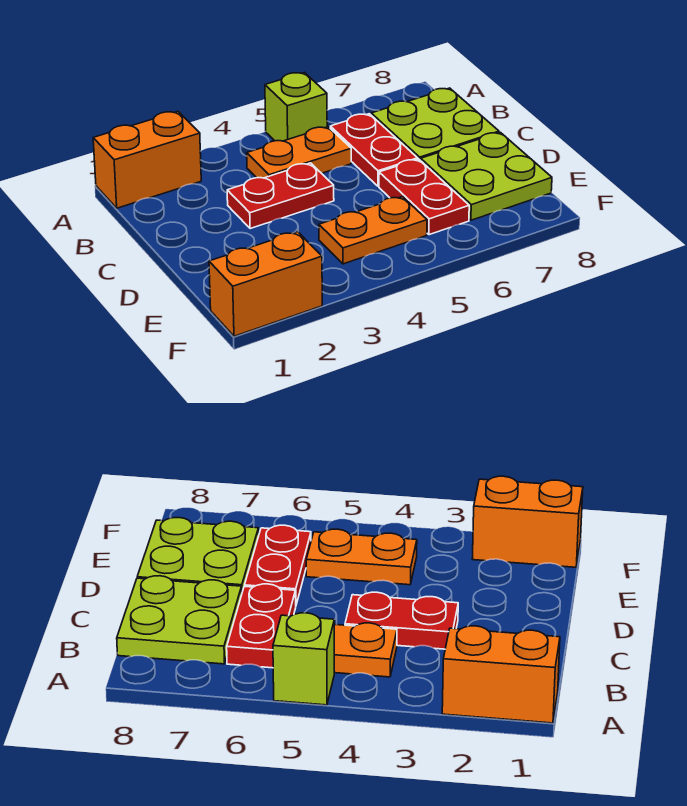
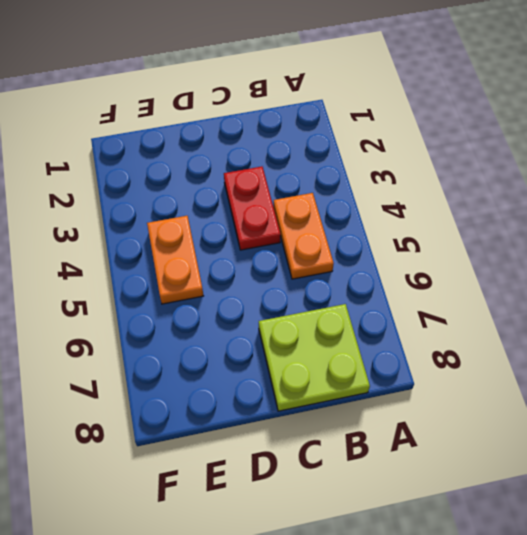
none -> orange 1x2 brick [93,112,201,208]
none -> lime 1x1 brick [265,73,327,141]

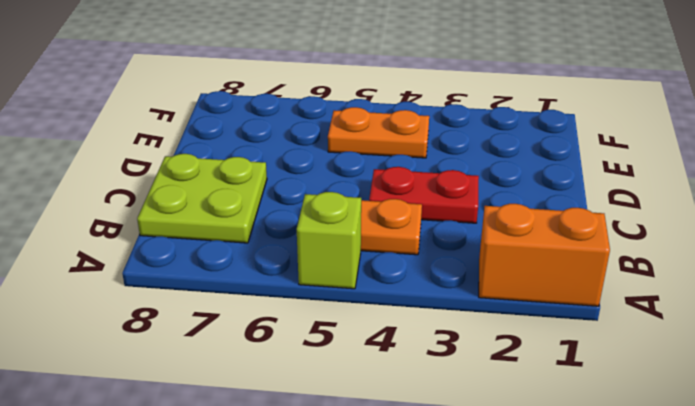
none -> red 1x2 plate [330,114,418,186]
none -> red 1x2 plate [379,159,469,235]

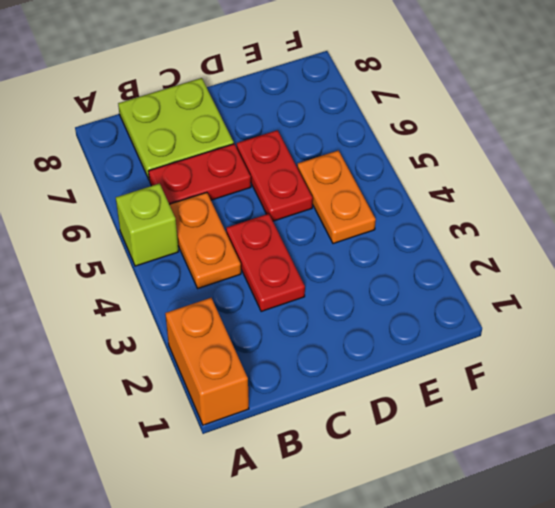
red 1x2 plate [237,130,313,221] -> red 1x2 plate turned to [379,159,469,235]
none -> lime 2x2 plate [421,132,552,220]
none -> orange 1x2 brick [209,232,322,336]

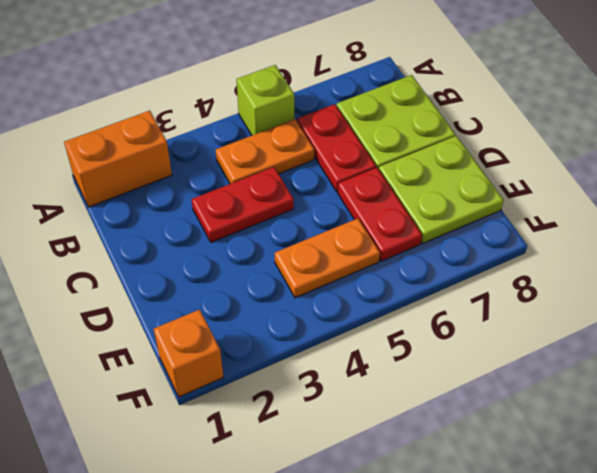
orange 1x1 brick [154,309,223,397] -> orange 1x2 brick [209,232,322,336]

